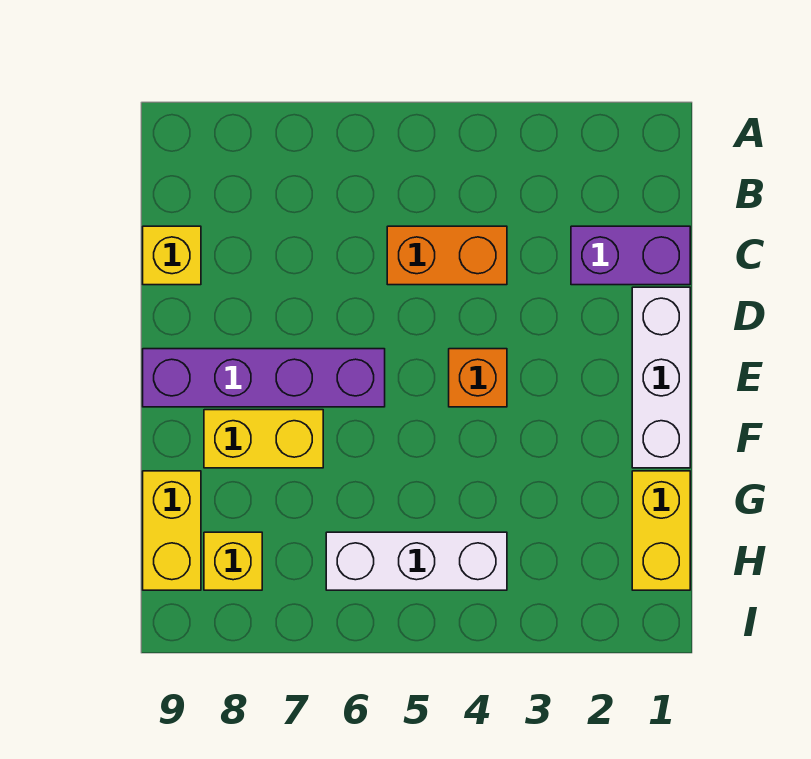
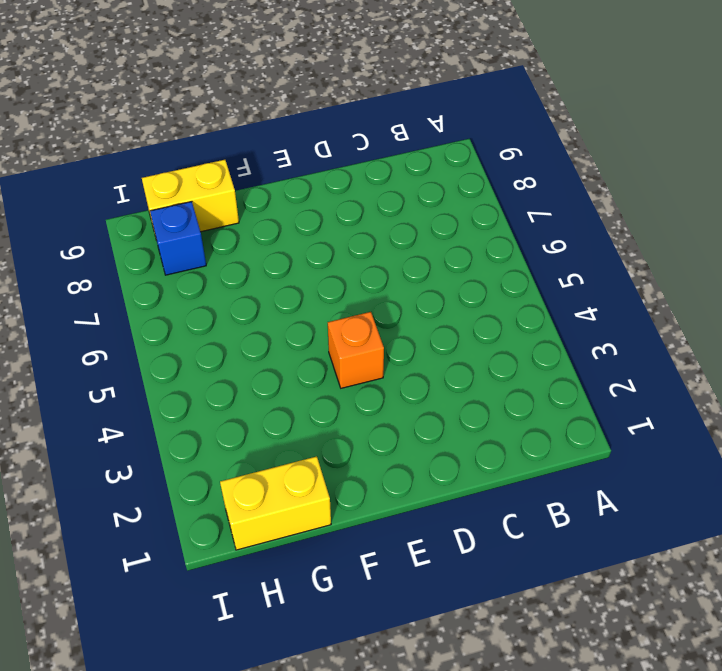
blue 1x1 brick [150,202,206,275] -> yellow 1x1 brick [204,532,262,590]
none -> purple 1x2 brick [571,226,690,285]
none -> orange 1x2 brick [387,226,507,285]

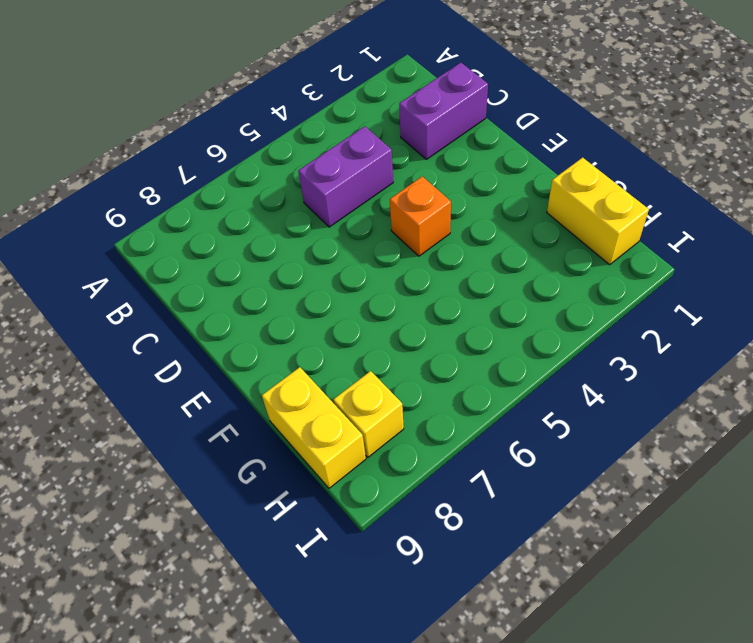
purple 1x2 brick [298,126,393,227] -> orange 1x2 brick [387,226,507,285]
none -> yellow 1x1 brick [143,226,201,285]
none -> white 1x3 brick [632,287,690,468]

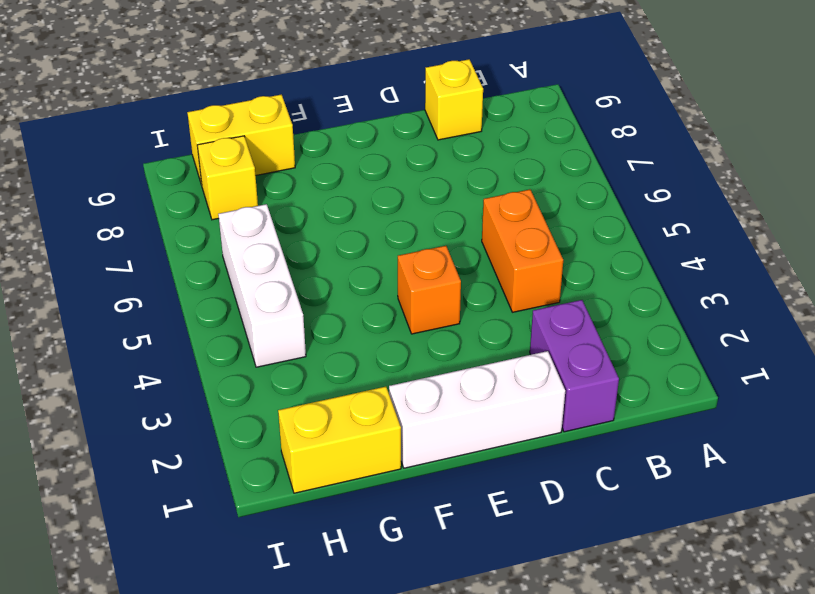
none -> purple 1x4 brick [143,349,385,407]
none -> yellow 1x2 brick [204,410,323,468]

